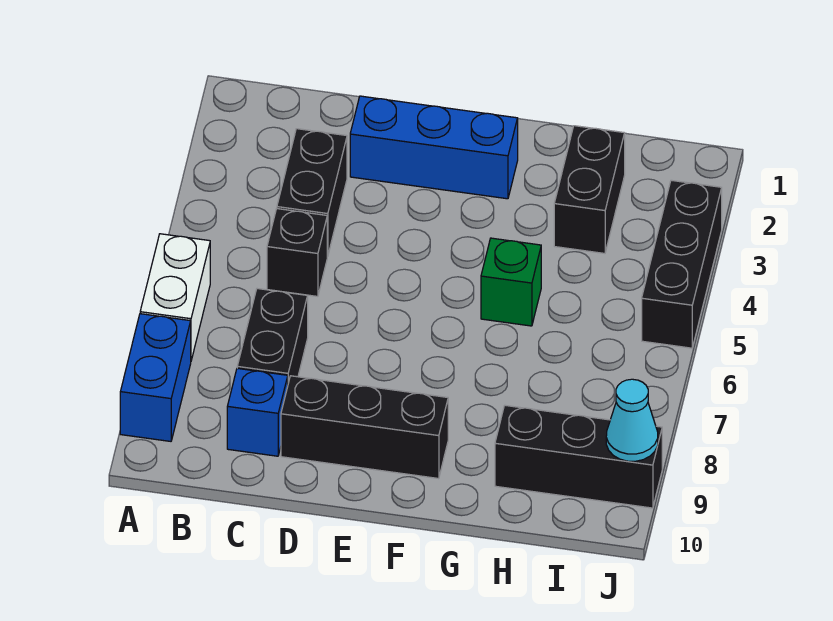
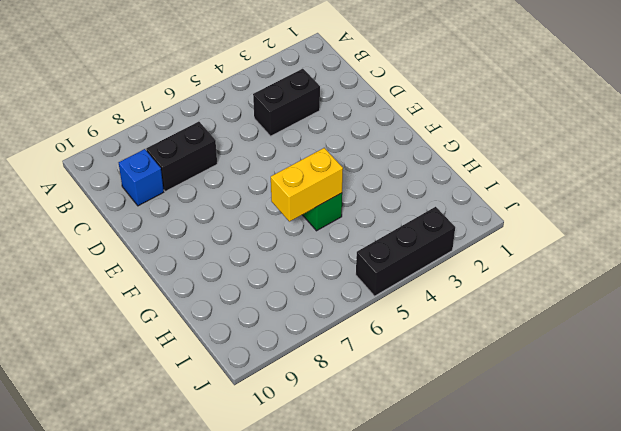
yellow 1x2 brick [271,148,343,222] -> none
none -> white 1x2 brick [140,234,210,360]
none -> blue 1x2 brick [120,314,191,441]
none -> black 1x1 brick [267,209,327,296]

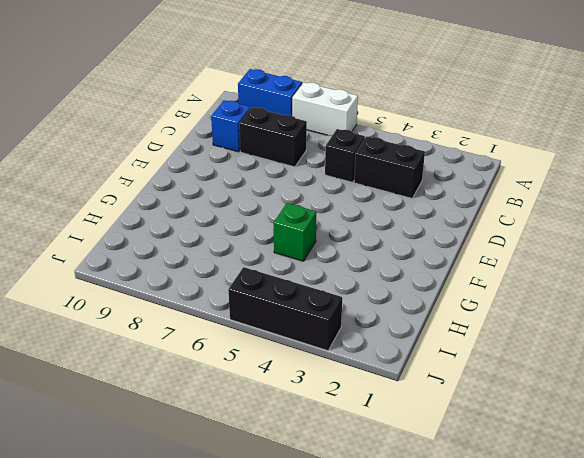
none -> blue 1x3 brick [350,96,518,199]
none -> black 1x3 brick [281,376,448,479]
none -> black 1x2 brick [554,126,625,253]

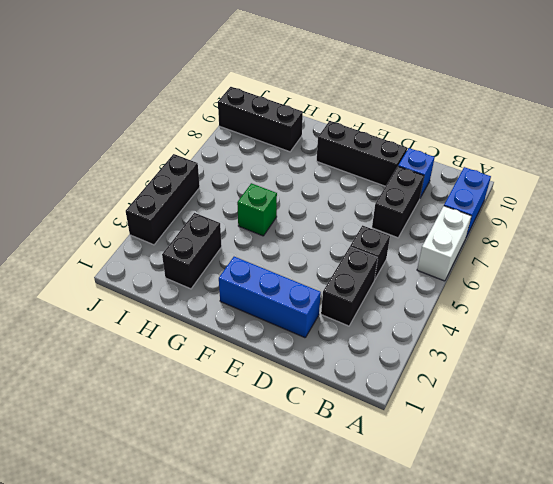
none -> cyan 1x1 cone [606,379,658,461]

